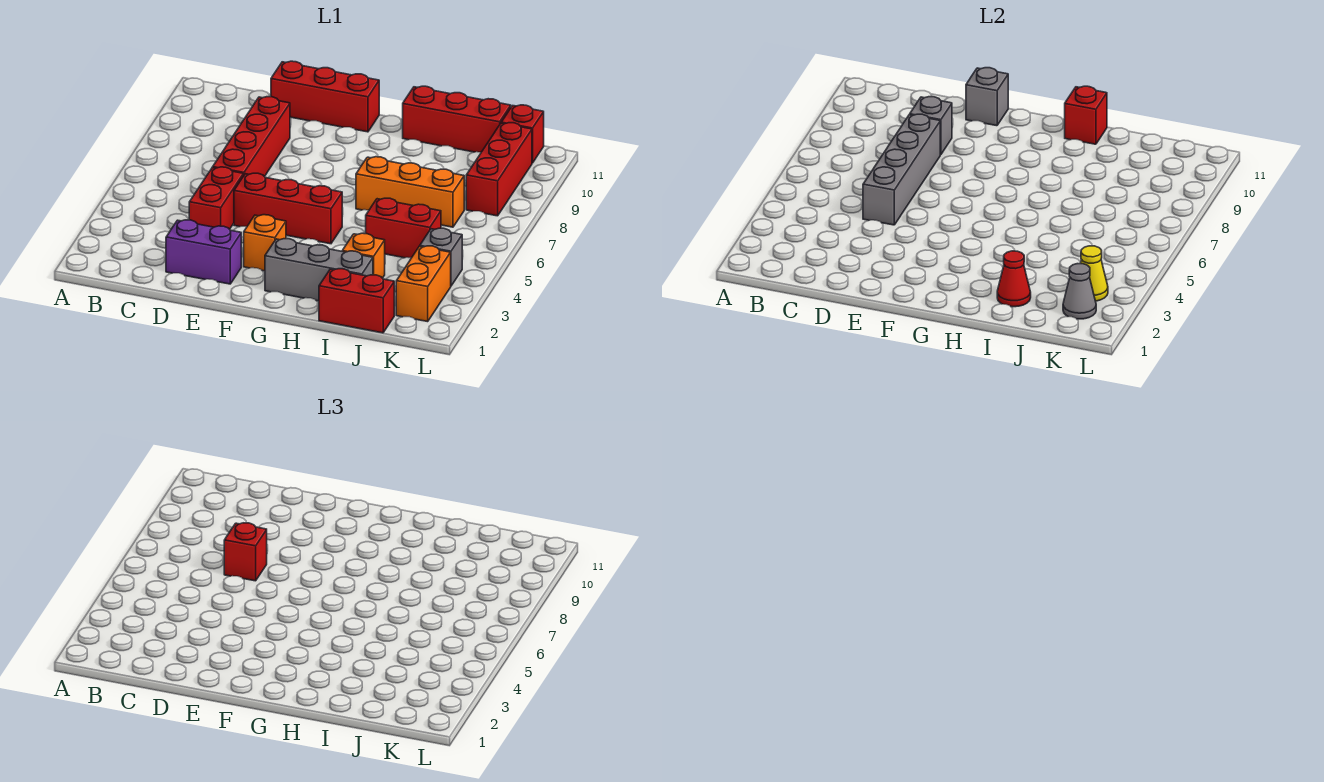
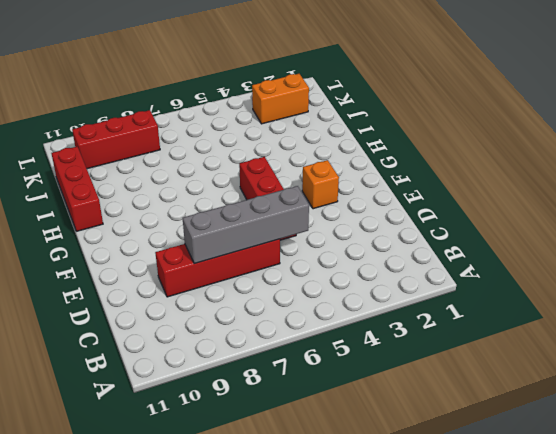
none -> purple 1x2 brick [166,220,241,284]
none -> red 1x2 brick [189,167,244,229]
none -> red 1x3 brick [271,61,379,132]

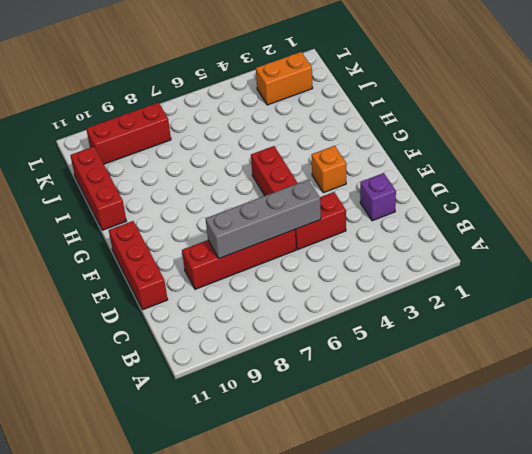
purple 1x1 brick [360,173,396,221] -> purple 1x2 brick [166,220,241,284]
none -> grey 1x3 brick [265,239,373,301]
none -> orange 1x3 brick [356,157,464,227]
none -> red 1x2 brick [319,269,394,333]

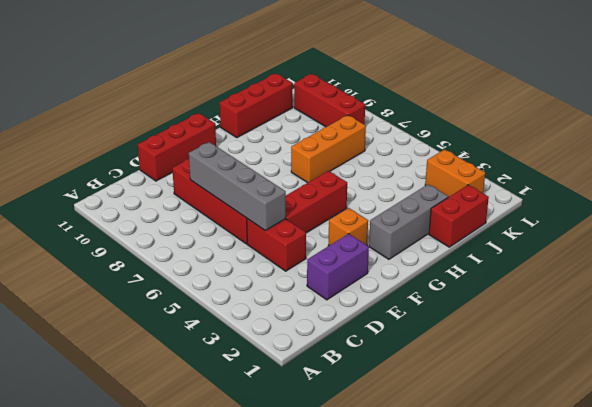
none -> orange 1x1 brick [342,233,385,278]
none -> red 1x2 brick [366,198,441,258]
none -> grey 1x1 brick [420,228,462,286]

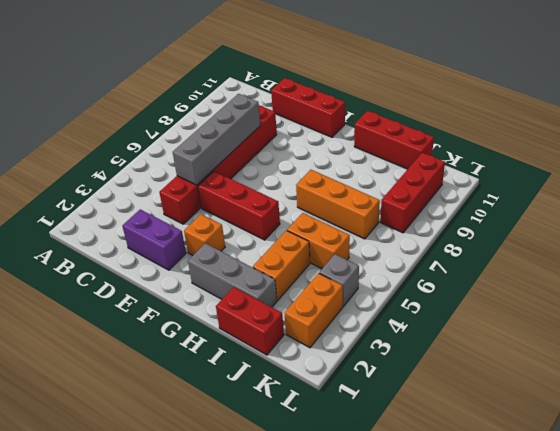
orange 1x2 brick [253,230,310,300] -> orange 1x1 brick [342,233,385,278]
orange 1x2 brick [287,213,350,269] -> red 1x2 brick [366,198,441,258]
none -> red 1x1 brick [501,105,544,163]
none -> grey 1x1 brick [910,96,952,155]
none -> grey 1x1 brick [966,68,1008,126]

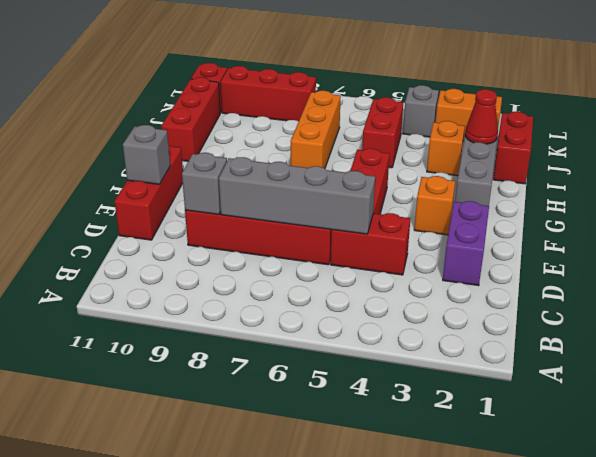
none -> red 1x1 brick [1065,86,1107,144]
none -> grey 1x1 cone [1063,264,1096,319]
none -> yellow 1x1 cone [1080,246,1108,301]

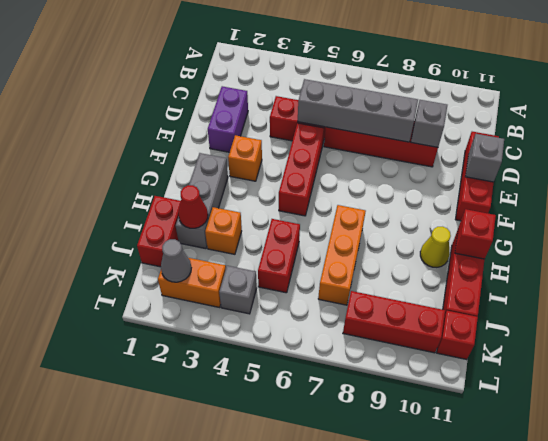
yellow 1x1 cone [420,227,451,267] -> yellow 1x1 cone moved to [1080,246,1108,301]
none -> red 1x1 brick [224,523,267,581]

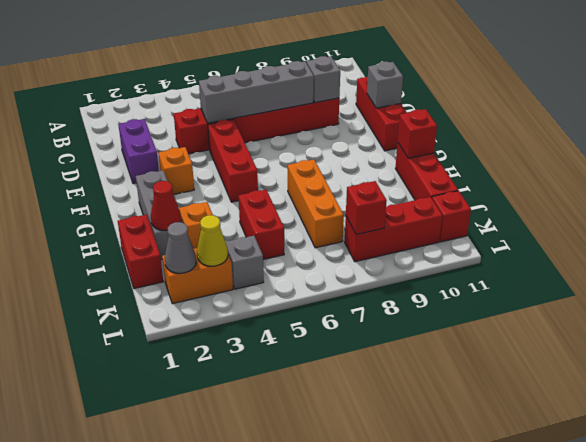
red 1x1 brick [346,181,387,235] -> red 1x1 brick moved to [224,523,267,581]

